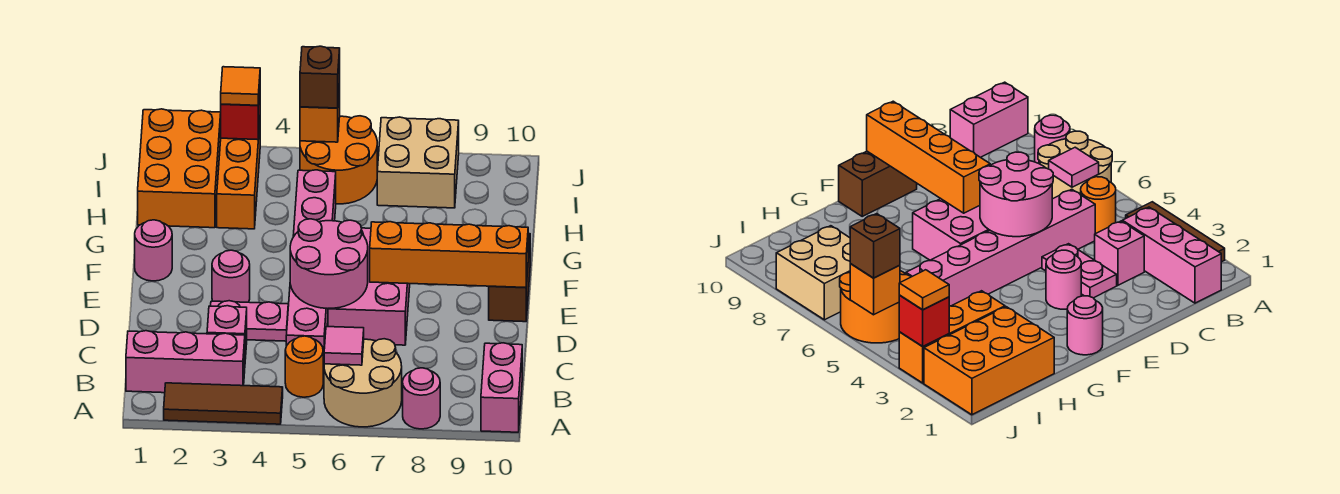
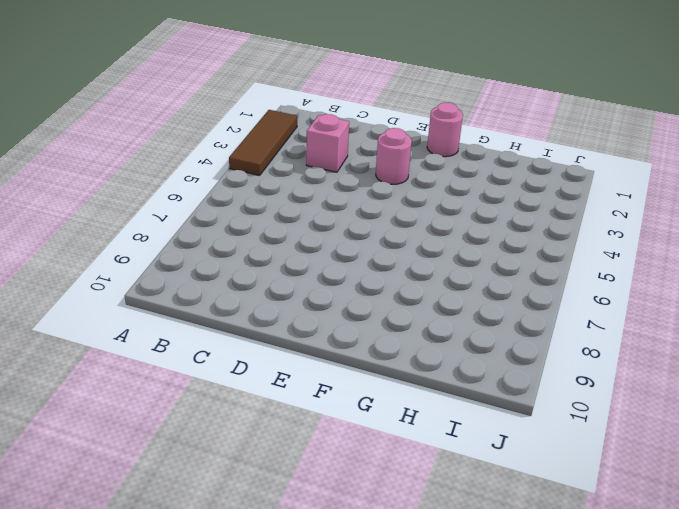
none -> tan 2x2 round brick [324,339,402,427]
none -> pink 1x1 round brick [403,368,440,429]
none -> pink 1x2 brick [481,343,522,432]

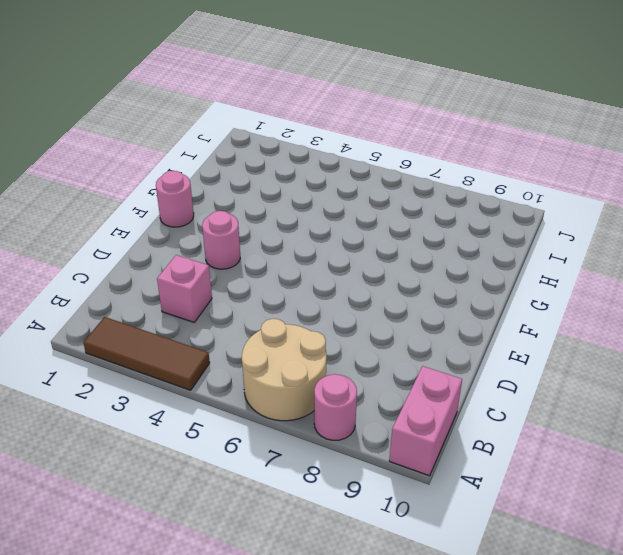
none -> pink 1x3 brick [126,331,245,393]
none -> orange 1x1 round brick [285,336,323,397]
none -> pink 1x6 brick [286,170,336,370]

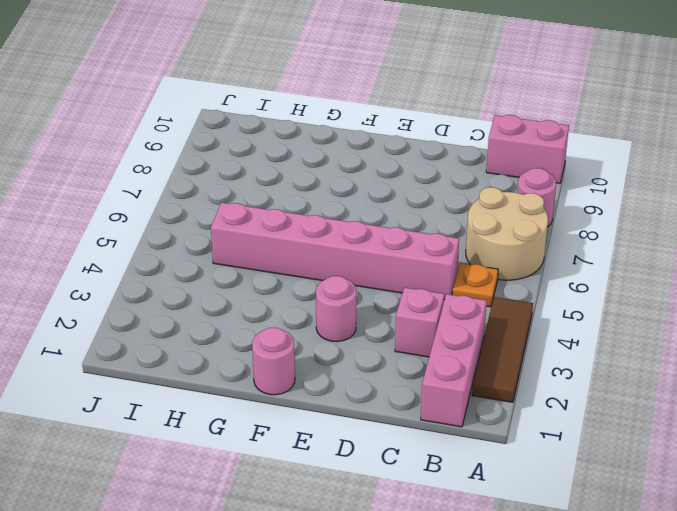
orange 1x1 plate [453,263,498,307] -> orange 1x1 round brick [285,336,323,397]
none -> pink 1x2 plate [211,301,288,341]
none -> pink 2x3 brick [328,228,410,345]
none -> brown 1x2 brick [489,234,530,322]

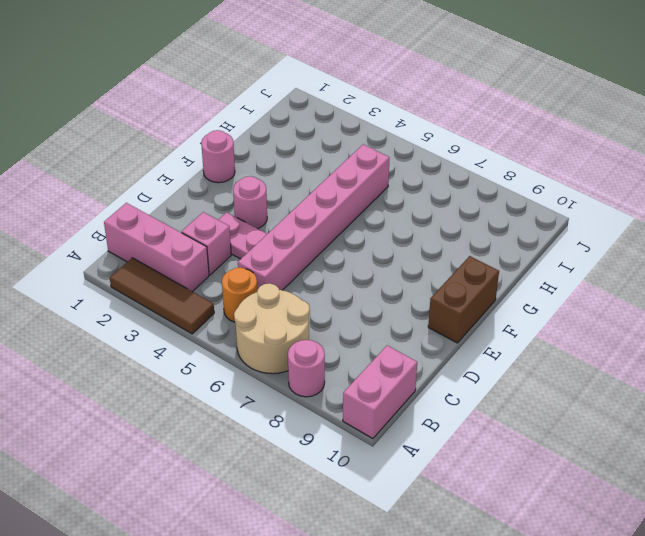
none -> pink 2x3 brick [328,228,410,345]
none -> orange 2x3 brick [138,109,221,228]
none -> orange 1x3 brick [217,125,260,229]

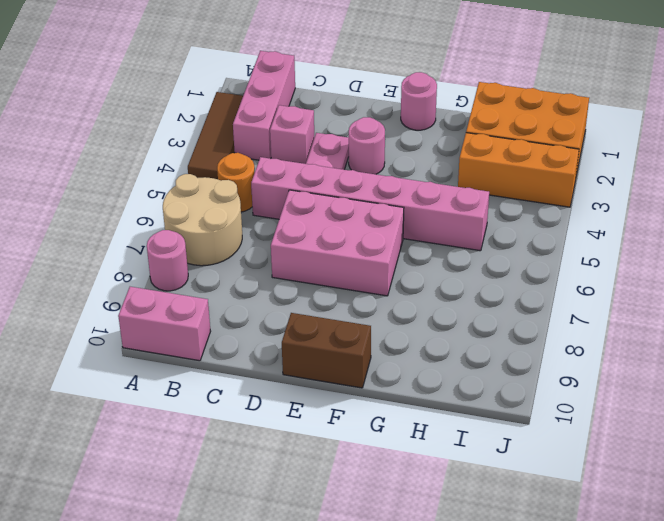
none -> orange 2x2 round brick [300,116,377,204]
none -> tan 2x2 brick [377,117,459,208]
none -> pink 1x1 tile [324,327,364,365]

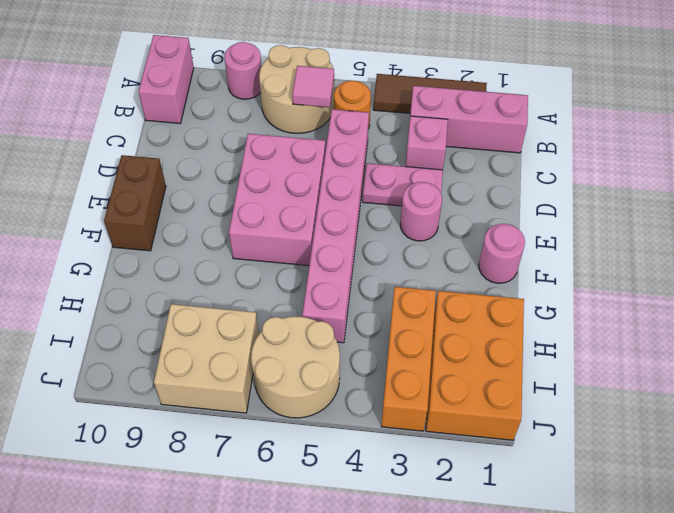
tan 2x2 round brick [251,316,340,418] -> orange 2x2 round brick [300,116,377,204]
none -> pink 2x2 round brick [290,219,368,308]
none -> orange 1x4 brick [370,222,528,287]
none -> red 1x1 brick [221,90,260,140]

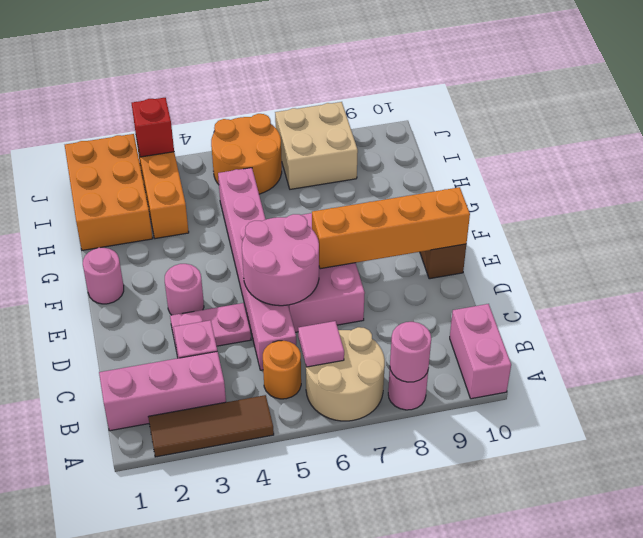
pink 1x1 round brick [390,322,431,382] -> none
none -> orange 1x1 brick [300,84,340,142]
none -> orange 1x1 tile [221,67,260,105]
none -> brown 1x1 brick [300,46,340,108]

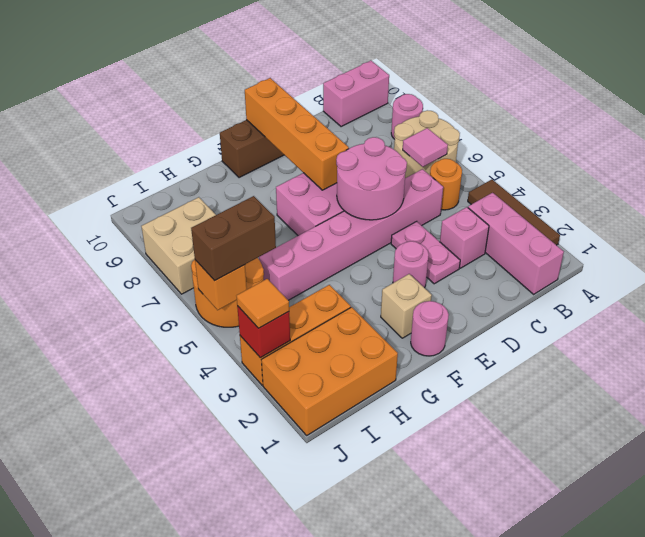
tan 1x1 brick [381,274,432,338] -> none
brown 1x2 brick [191,196,276,281] -> brown 1x1 brick [300,46,340,108]

